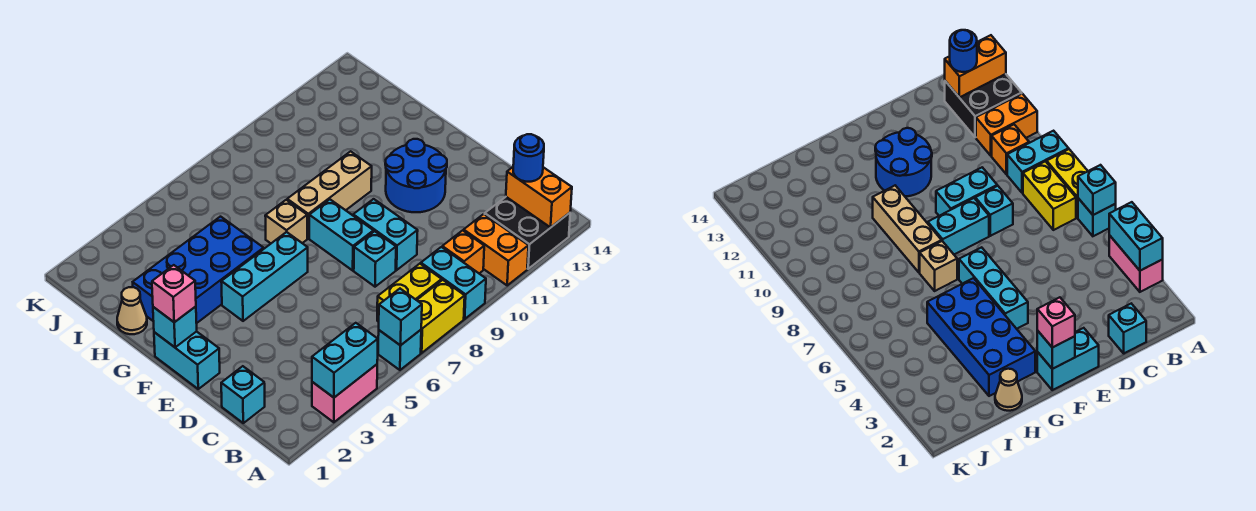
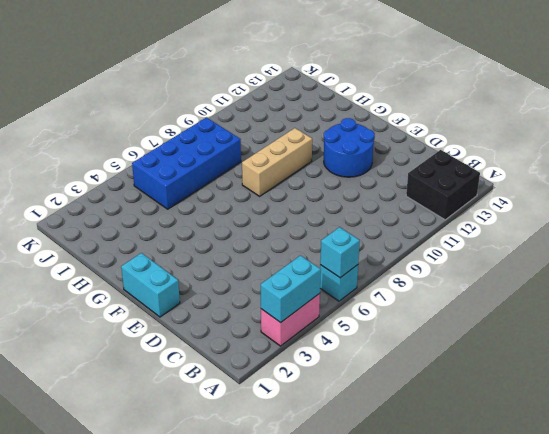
blue 2x4 brick [132,118,241,209] -> blue 2x4 brick moved to [133,217,264,323]
none -> yellow 1x2 brick [417,280,465,353]
none -> cyan 1x2 brick [421,247,486,319]
none -> orange 1x2 brick [464,214,528,285]

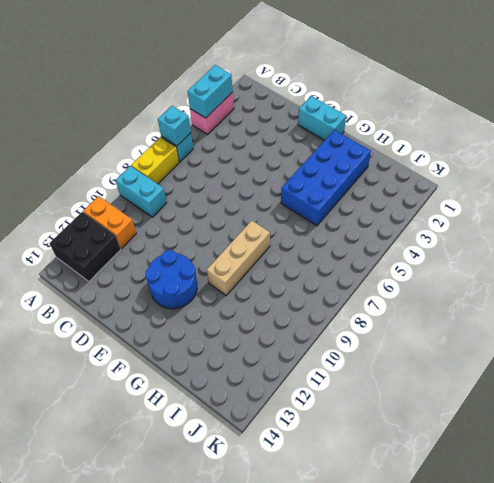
none -> yellow 1x2 brick [377,264,442,322]
none -> orange 1x1 brick [442,230,484,273]
none -> cyan 1x1 brick [221,366,265,423]

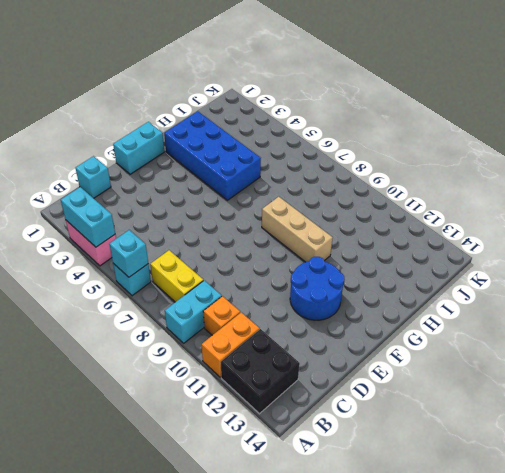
none -> yellow 1x2 brick [417,280,465,353]
none -> cyan 1x1 brick [354,231,396,287]
none -> cyan 1x2 brick [353,199,418,270]

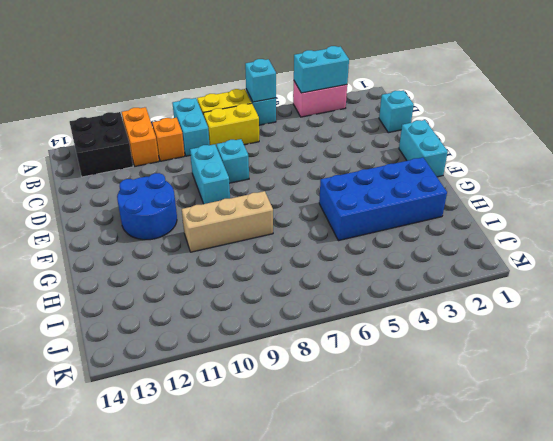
none -> cyan 1x2 brick [309,200,374,270]
none -> cyan 1x3 brick [221,232,308,321]
none -> tan 1x1 brick [265,200,307,243]

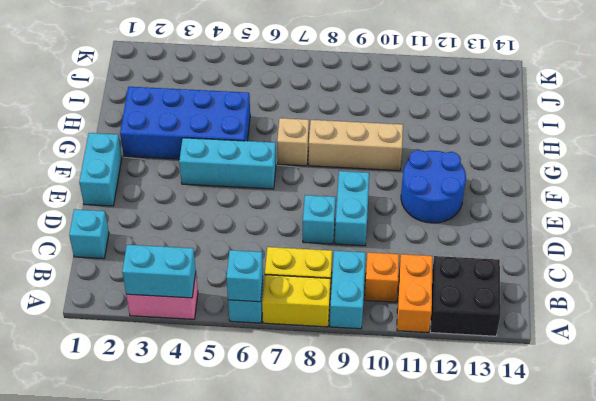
none -> cyan 1x2 brick [309,200,374,270]
none -> tan 1x1 cone [117,287,147,334]
none -> orange 1x2 brick [506,167,572,227]

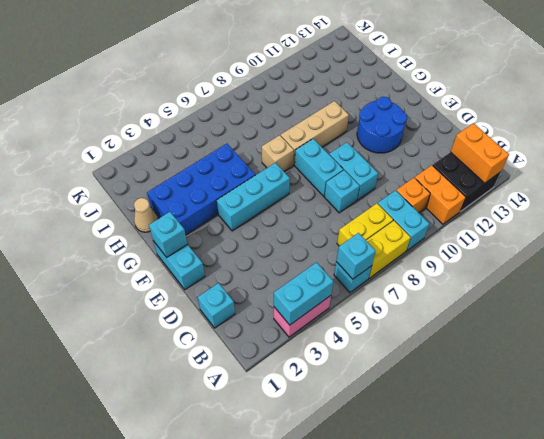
none -> blue 1x1 round brick [513,134,544,182]
none -> pink 1x1 brick [152,265,196,322]

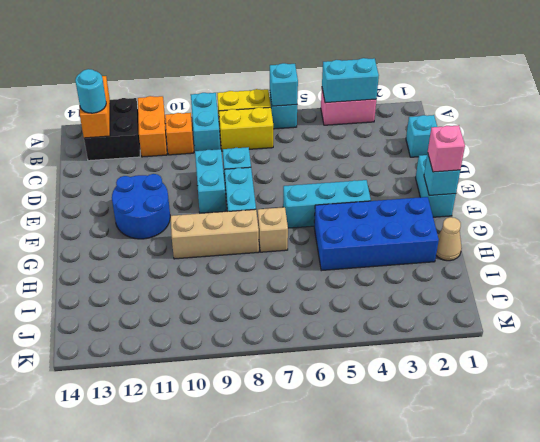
cyan 1x1 round brick [75,69,106,113] -> blue 1x1 round brick [513,134,544,182]

